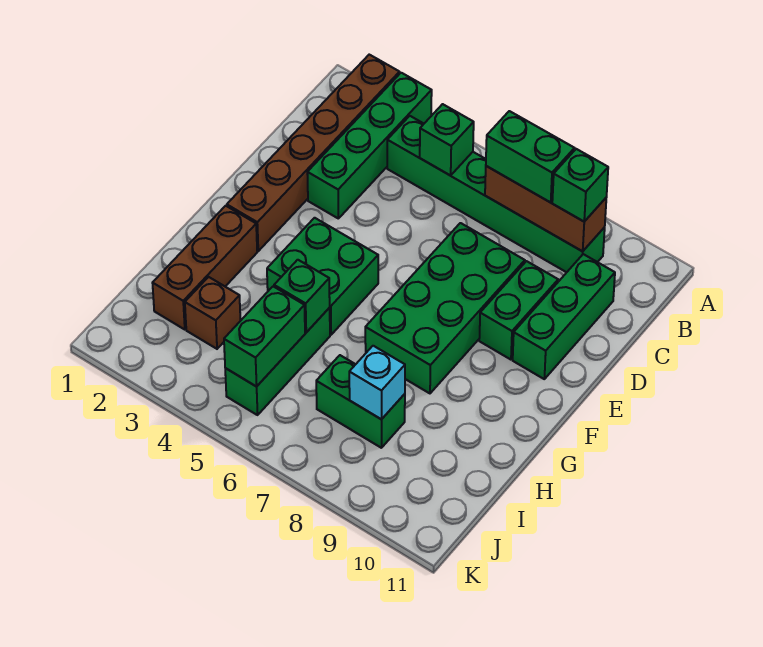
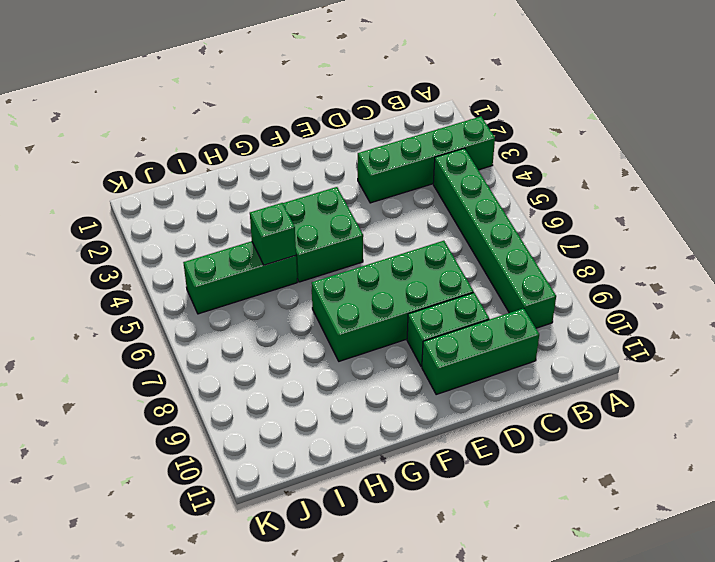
none -> brown 1x6 brick [227,55,400,251]
none -> brown 1x3 brick [153,206,257,329]
none -> brown 1x1 brick [185,277,240,349]

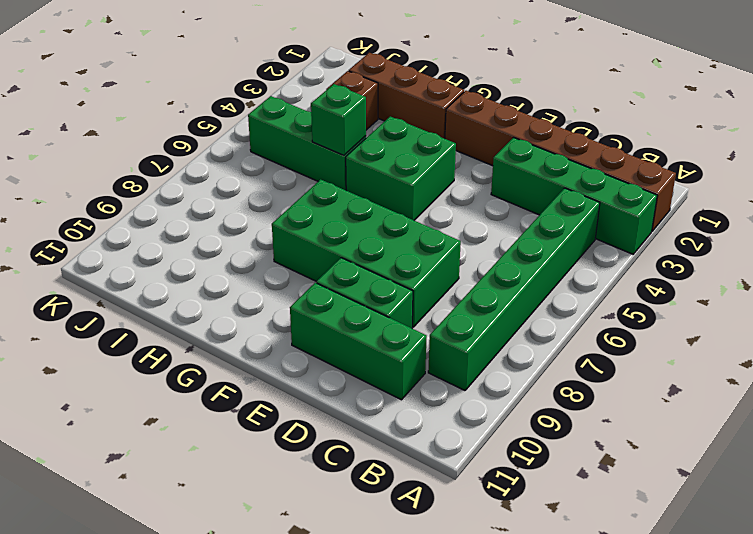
none -> green 1x2 brick [316,355,405,448]
none -> green 1x1 brick [420,104,474,176]
none -> brown 1x3 brick [485,166,606,251]

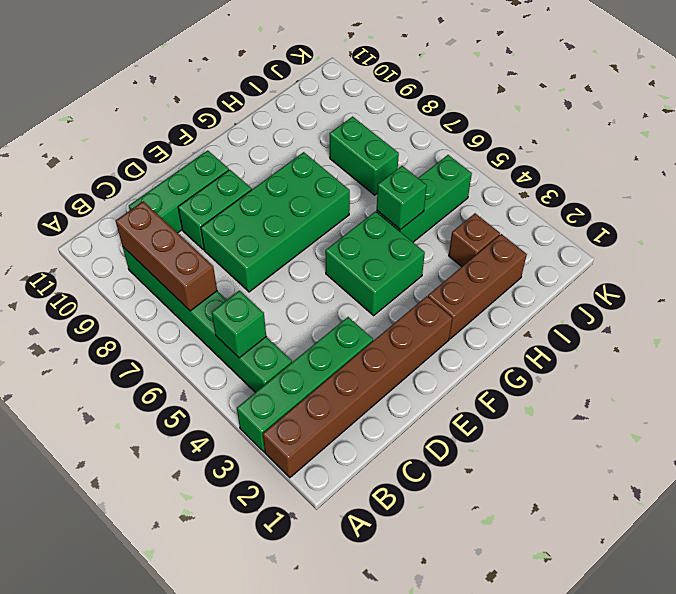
none -> green 1x2 brick [224,286,305,387]
none -> cyan 1x1 brick [349,346,405,419]
none -> green 1x2 brick [486,111,575,202]

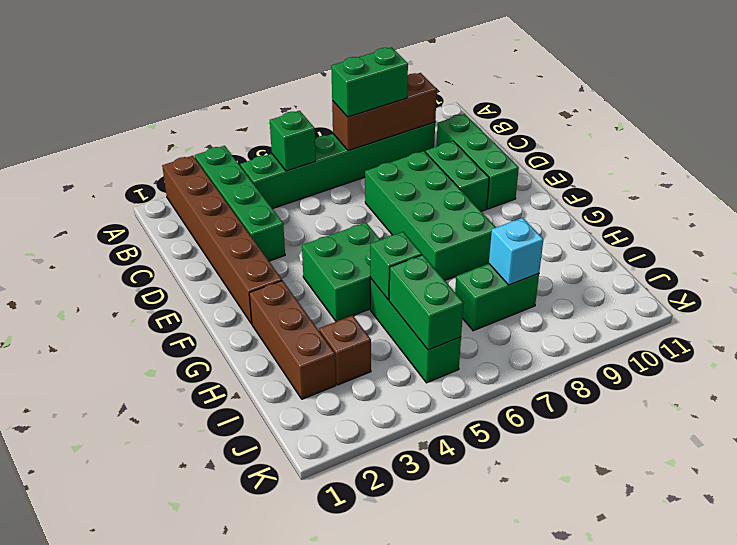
none -> green 1x1 brick [552,149,608,222]

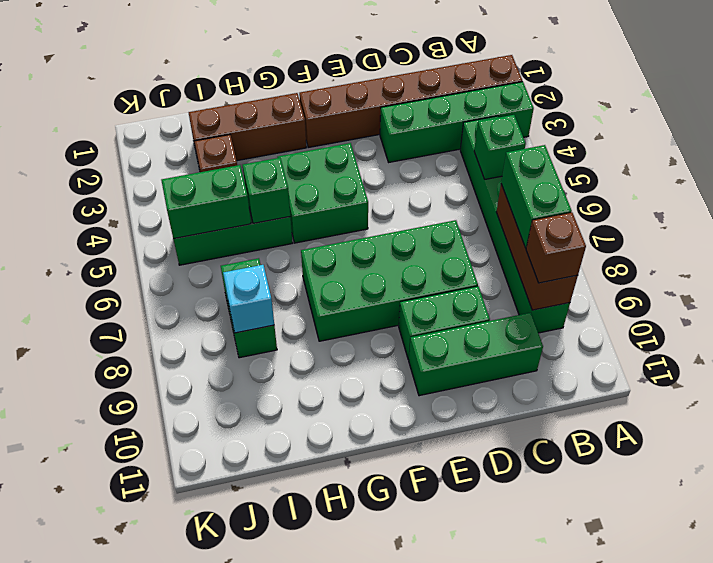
brown 1x1 brick [526,212,586,283] -> green 1x1 brick [552,149,608,222]

